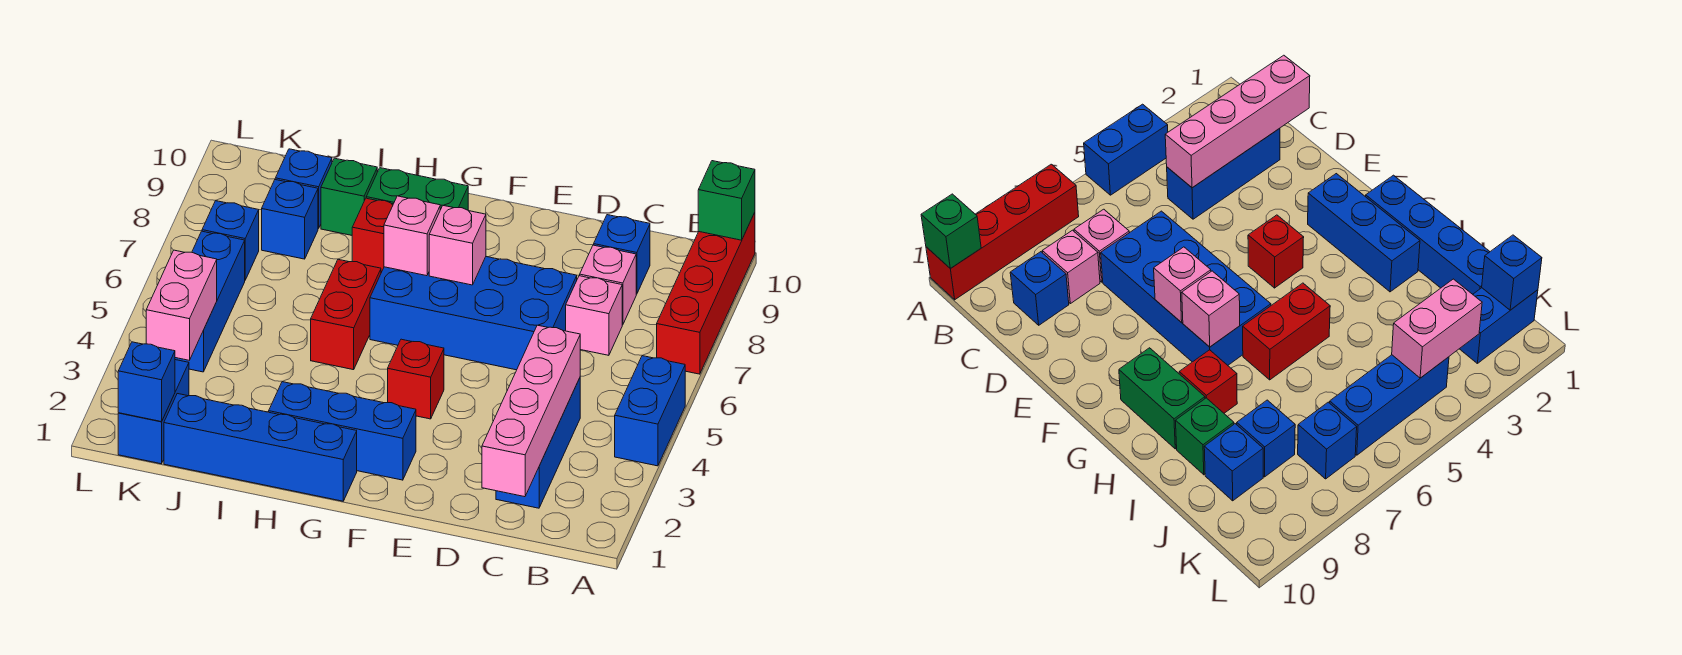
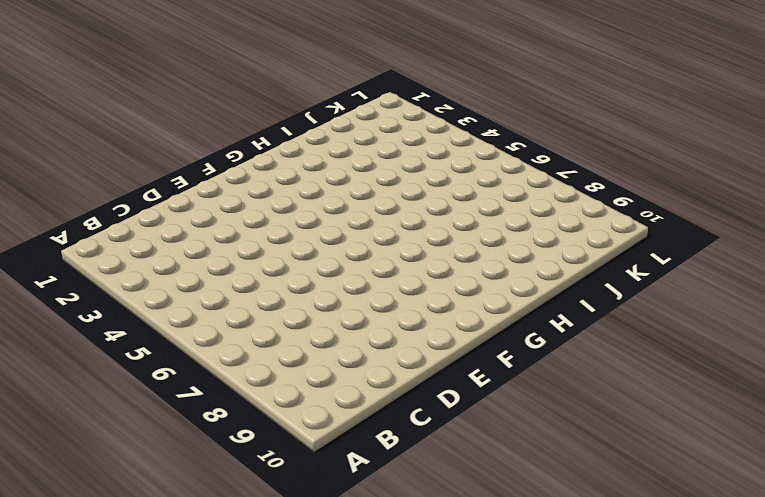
none -> blue 1x2 brick [615,356,685,466]
none -> red 1x4 brick [657,212,755,374]
none -> blue 1x3 brick [496,378,580,508]

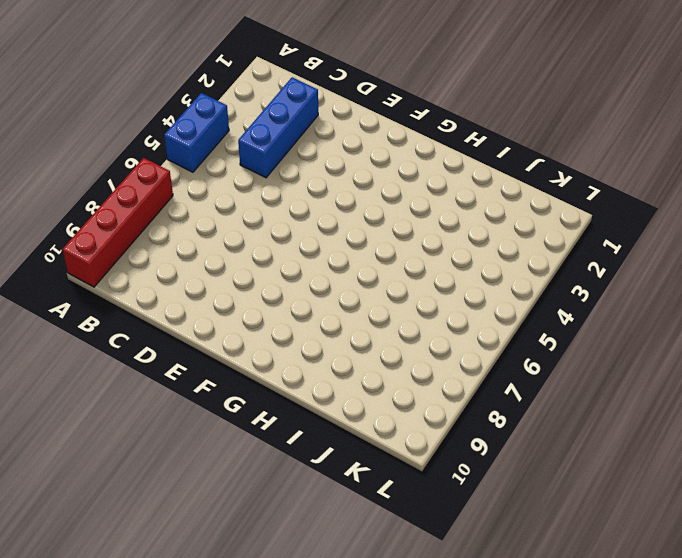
none -> pink 1x1 brick [566,276,622,355]
none -> pink 1x1 brick [579,245,636,325]
none -> blue 1x1 brick [594,215,650,294]

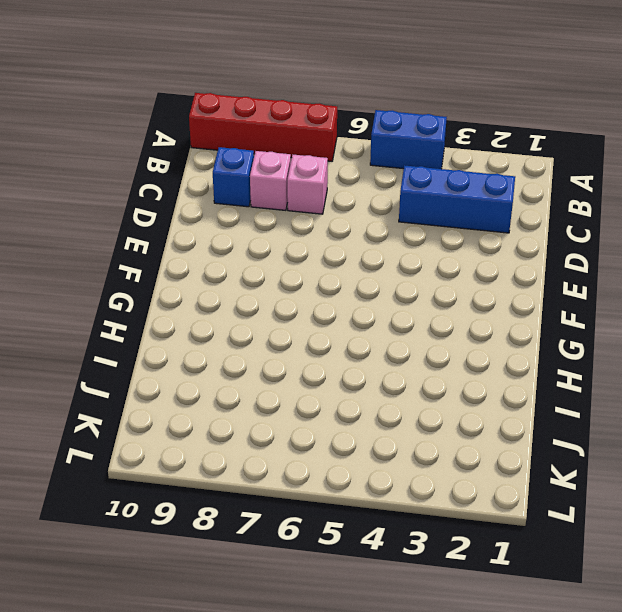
none -> blue 2x4 brick [370,257,577,370]
none -> blue 1x3 brick [269,382,416,480]
none -> red 1x1 brick [388,339,444,419]

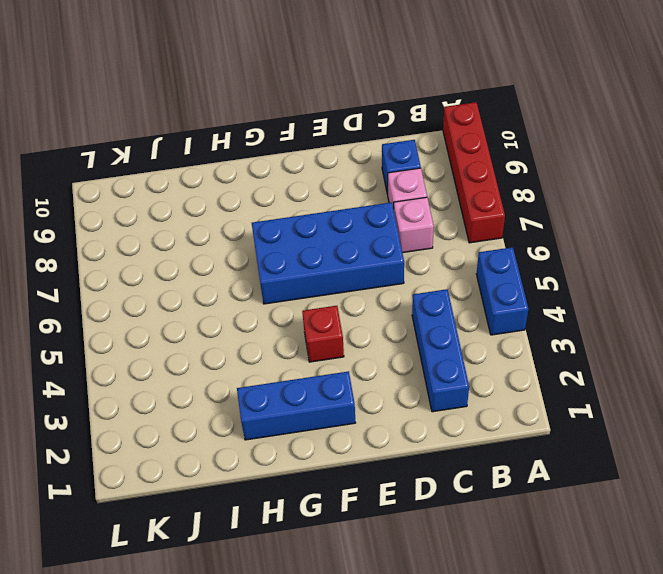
none -> blue 1x4 brick [164,394,357,501]
none -> green 1x2 brick [366,168,468,210]
none -> red 1x2 brick [311,259,381,370]

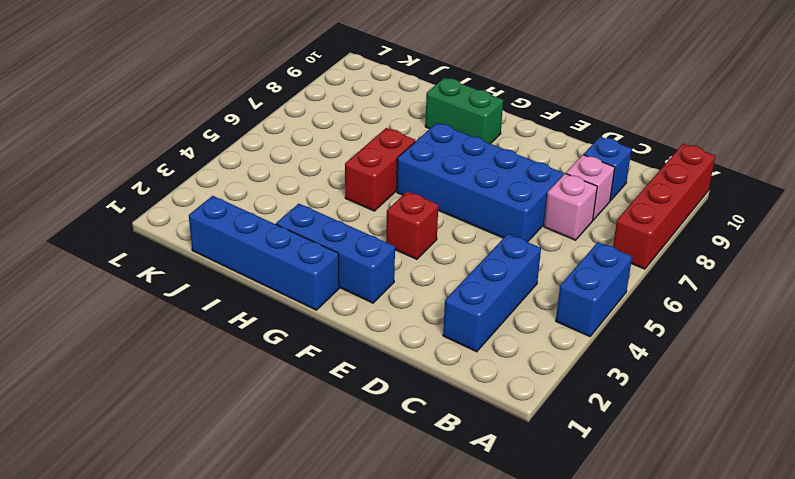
none -> red 1x1 brick [352,198,393,273]
none -> green 1x1 brick [321,158,377,235]
none -> blue 1x1 brick [262,180,318,259]

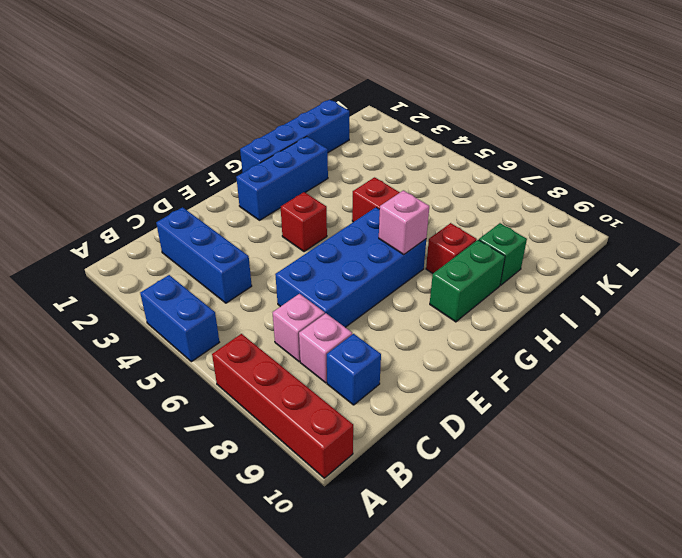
none -> blue 1x1 brick [262,180,318,259]
none -> blue 1x1 brick [275,149,332,229]
none -> blue 1x2 brick [118,360,189,464]

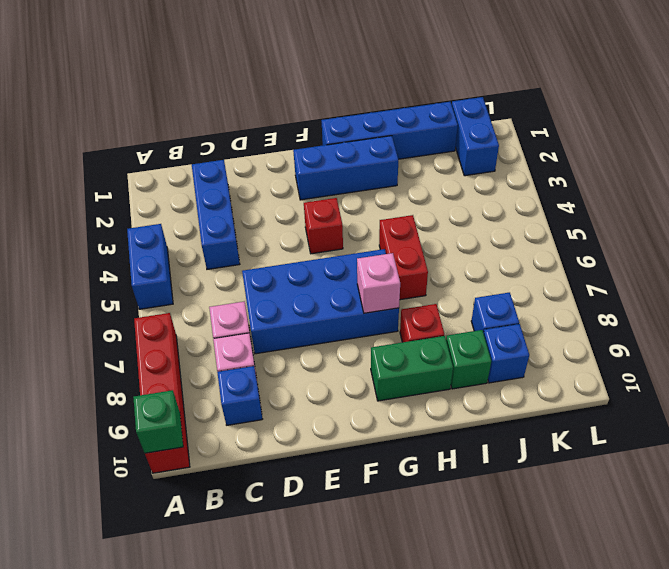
none -> blue 1x3 brick [175,231,245,372]
none -> blue 1x1 brick [202,201,259,280]
none -> pink 1x4 brick [482,325,580,497]

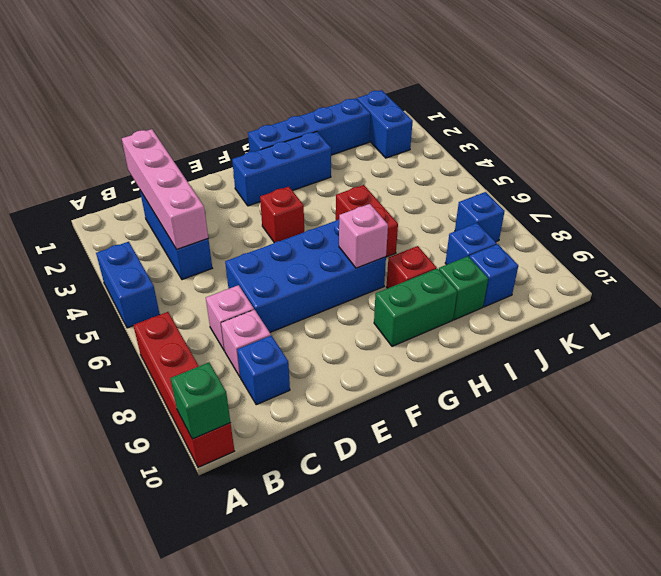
none -> blue 1x3 brick [175,231,245,372]
none -> pink 1x1 brick [429,205,486,285]
none -> blue 1x1 brick [118,342,175,422]

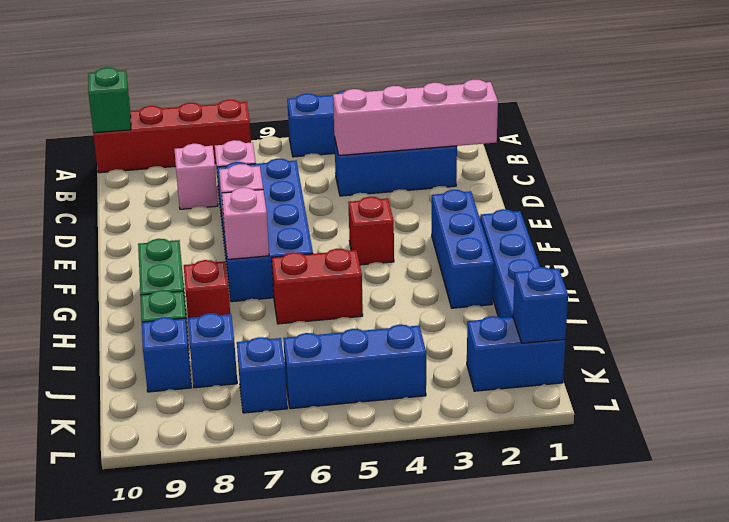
none -> blue 1x1 brick [594,215,650,294]
none -> pink 1x2 brick [146,250,217,360]

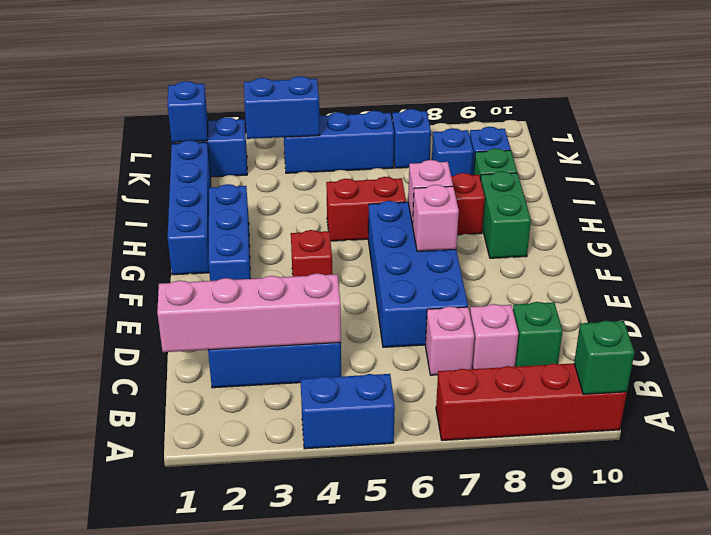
green 1x1 brick [513,302,562,367] -> blue 1x1 brick [594,215,650,294]
blue 1x2 brick [244,76,320,139] -> pink 1x2 brick [146,250,217,360]

